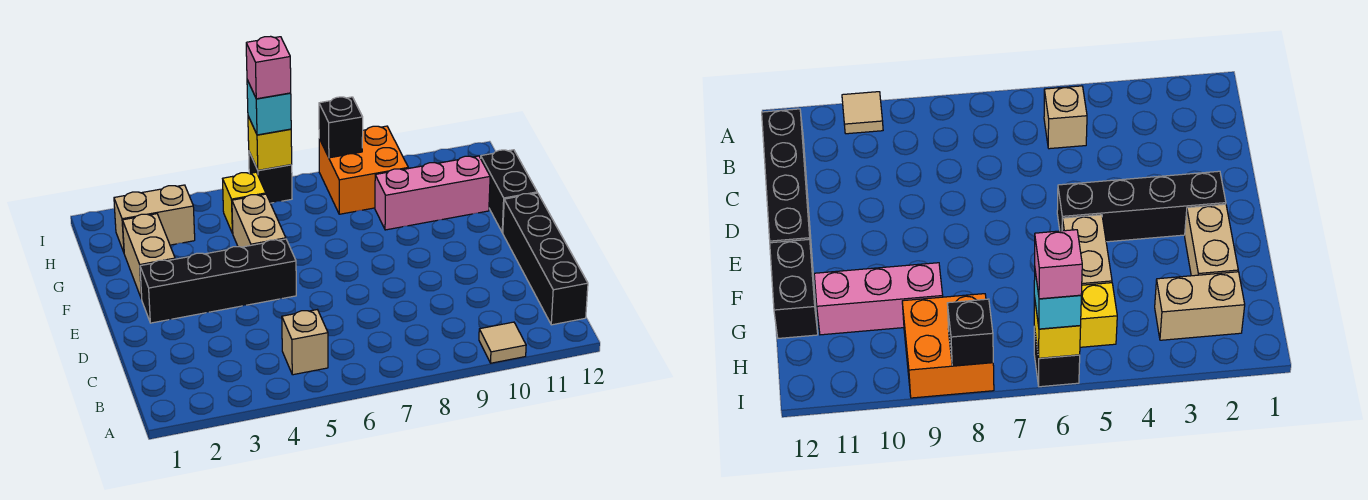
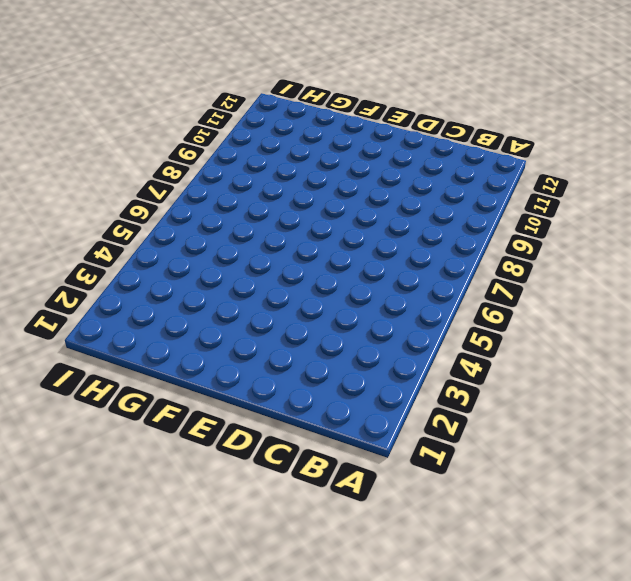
none -> tan 1x1 tile [479,322,526,363]
none -> tan 1x1 brick [282,310,328,375]
none -> black 1x4 brick [503,193,588,325]

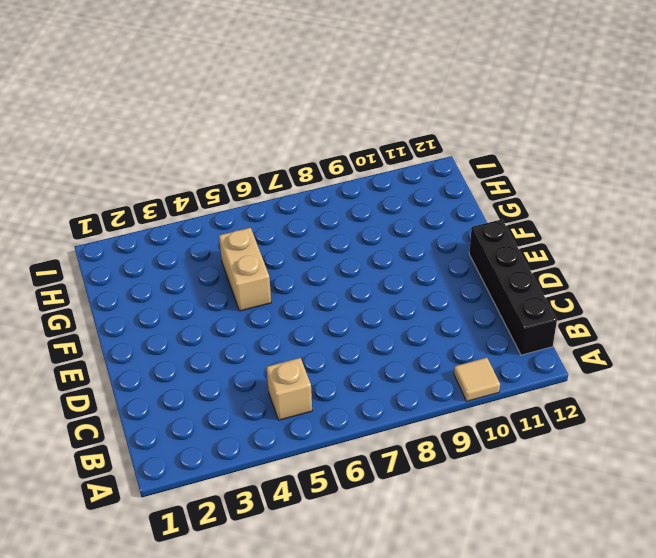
none -> black 1x4 brick [140,239,296,323]
none -> tan 1x2 brick [123,214,175,299]
none -> black 1x2 brick [481,150,537,233]

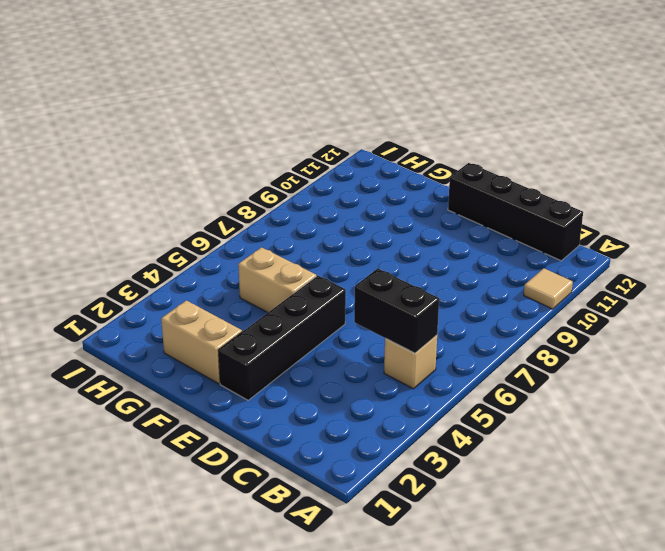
black 1x2 brick [354,268,439,353] -> black 1x2 brick moved to [481,150,537,233]
none -> pink 1x3 brick [375,156,490,230]
none -> tan 1x2 brick [114,185,195,252]
none -> yellow 1x1 brick [223,172,266,233]

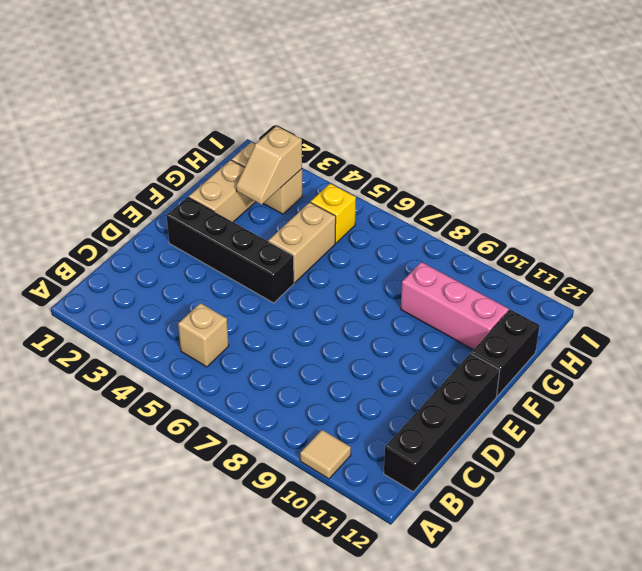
tan 1x2 slope [236,126,302,205] -> none
none -> orange 2x2 brick [319,126,408,214]
none -> black 1x1 brick [249,152,292,203]
none -> yellow 1x1 brick [248,116,292,170]

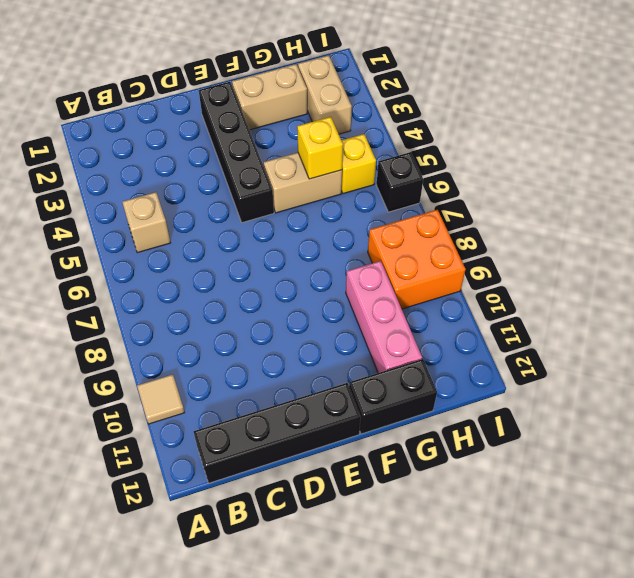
yellow 1x1 brick [297,117,343,179] -> yellow 1x1 brick moved to [248,116,292,170]
none -> black 1x1 brick [319,97,363,158]
none -> cyan 1x1 brick [247,80,291,135]
none -> pink 1x1 brick [246,36,291,99]

